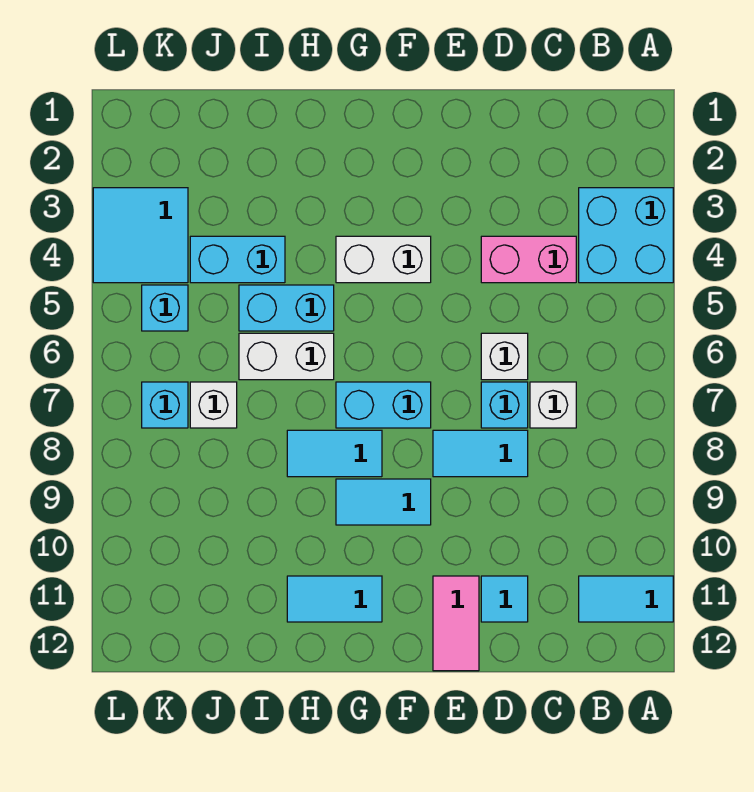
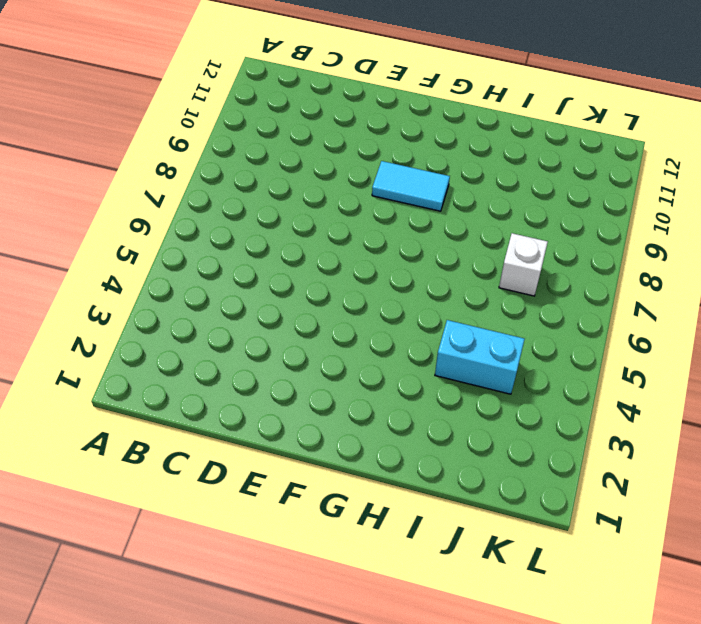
none -> cyan 2x2 brick [579,188,673,283]
none -> cyan 1x2 tile [579,576,673,622]
none -> pink 1x2 brick [481,236,576,283]

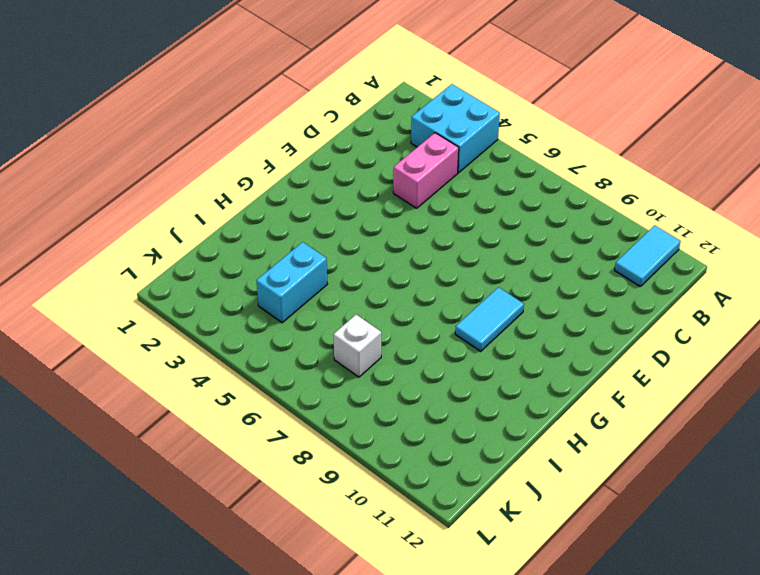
none -> white 1x1 brick [530,382,576,428]
none -> white 1x1 brick [481,333,528,380]
none -> cyan 1x1 brick [481,382,528,428]

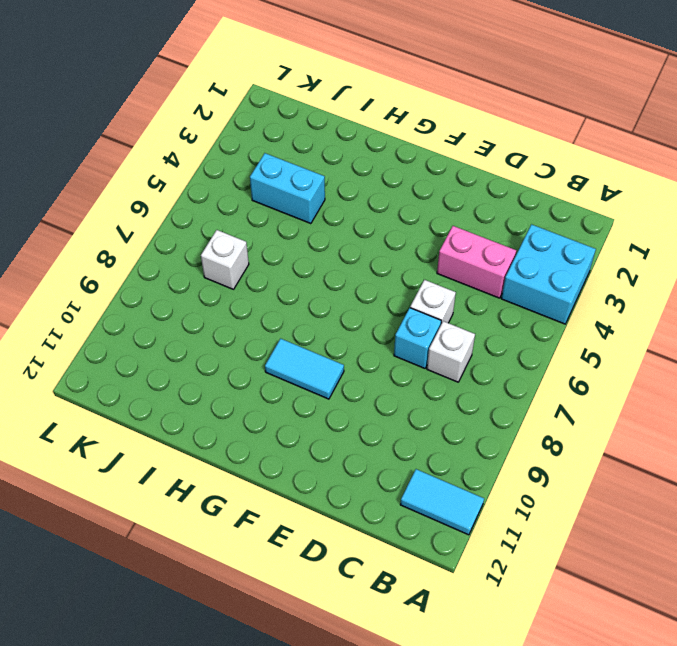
none -> cyan 1x2 tile [433,430,528,477]
none -> cyan 1x1 tile [481,576,528,622]
none -> pink 1x2 tile [433,576,479,671]

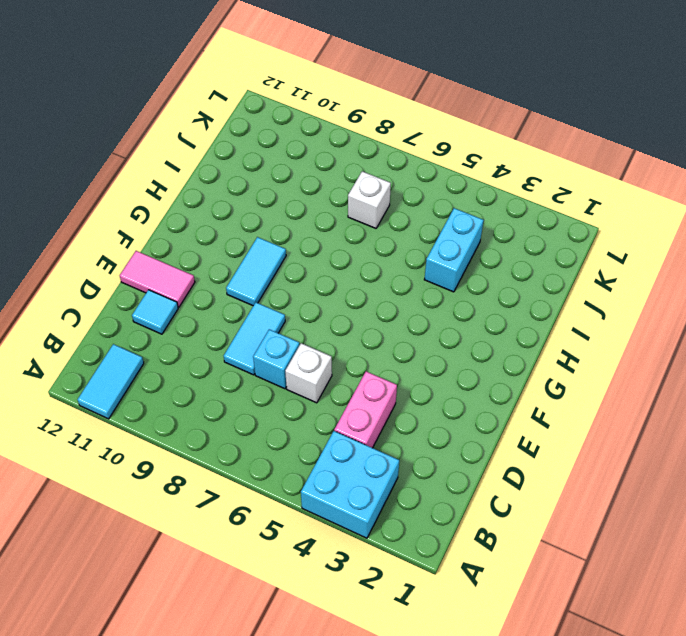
none -> white 1x1 brick [530,382,576,428]
none -> white 1x2 brick [336,236,431,283]
none -> cyan 1x2 brick [336,382,431,428]

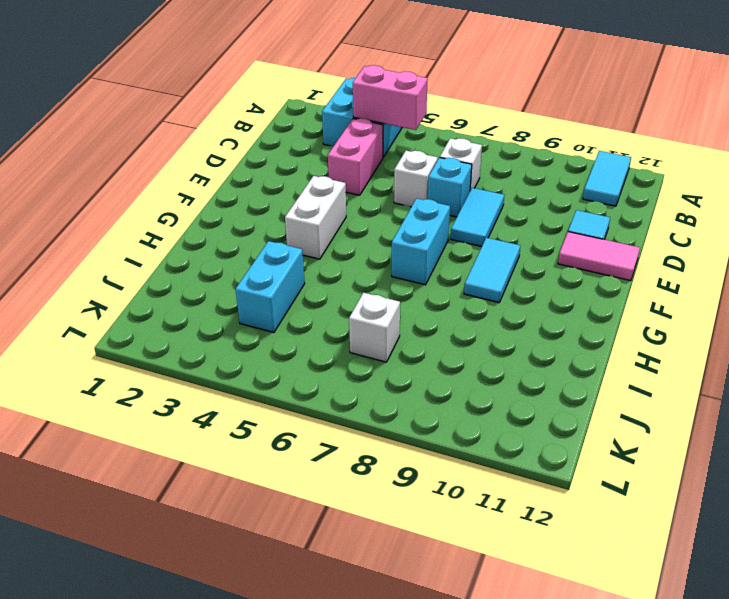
pink 1x2 brick [353,65,428,130] -> none
none -> cyan 1x2 tile [287,430,382,477]
none -> cyan 1x2 tile [287,576,382,622]
none -> cyan 1x2 brick [239,285,334,331]

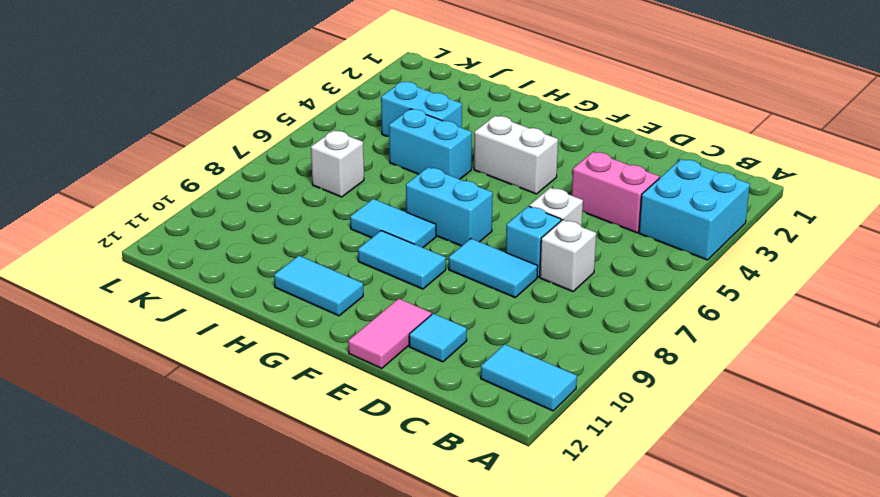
none -> white 1x2 brick [239,333,334,380]
none -> cyan 2x2 tile [93,188,188,283]
none -> cyan 1x1 brick [142,285,188,331]

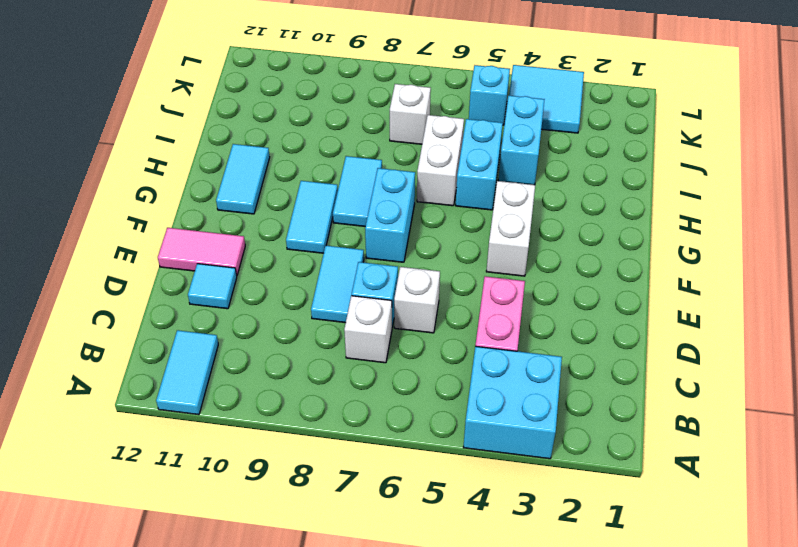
none -> cyan 1x1 brick [142,382,188,428]

